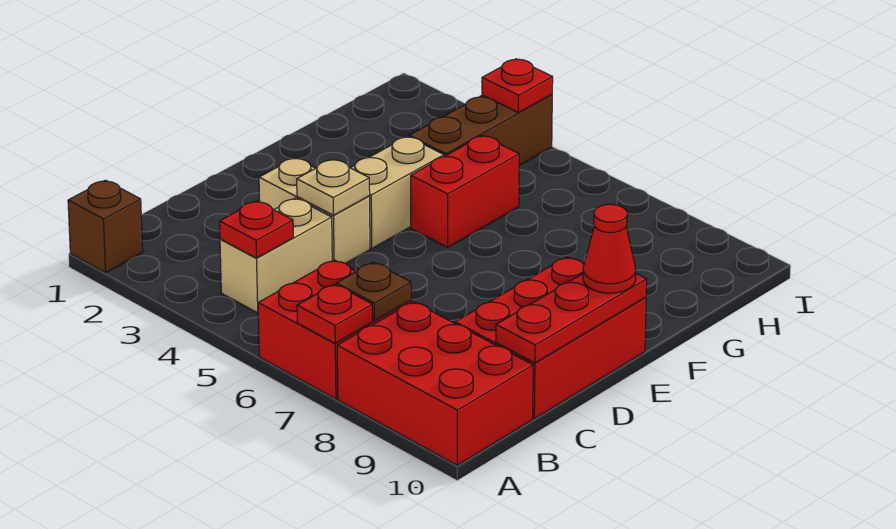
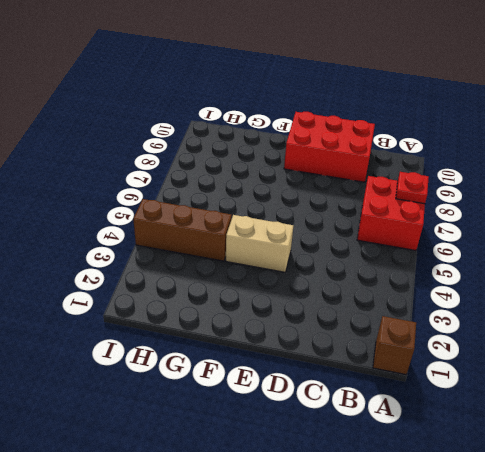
none -> red 2x3 brick [337,302,533,465]
none -> tan 1x2 brick [220,198,332,313]
none -> tan 1x2 brick [259,158,370,264]

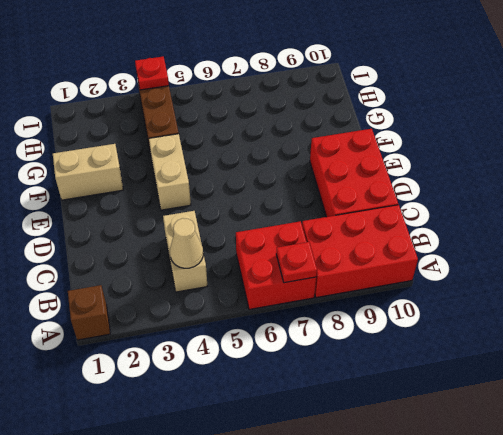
tan 1x1 cone [170,218,203,268] -> red 1x1 plate [220,201,293,258]
tan 1x2 brick [53,144,123,200] -> tan 1x2 brick moved to [259,158,370,264]
none -> red 1x2 brick [411,135,519,248]
none -> brown 1x1 plate [336,262,411,321]
none -> red 1x3 plate [496,274,647,363]

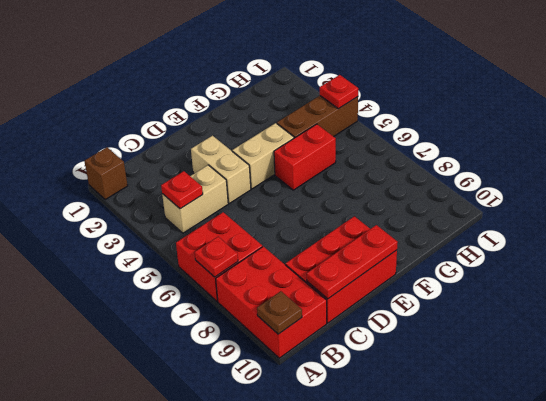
brown 1x1 plate [257,291,302,334] -> brown 1x1 plate moved to [336,262,411,321]
none -> tan 1x1 plate [297,159,370,215]
none -> red 1x1 cone [583,204,636,293]

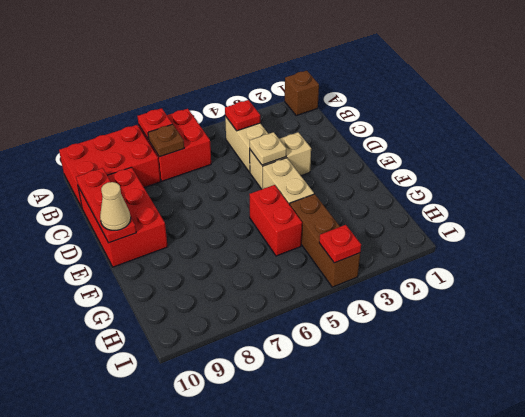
tan 1x1 cone [100,182,131,230] -> red 1x1 cone [583,204,636,293]

